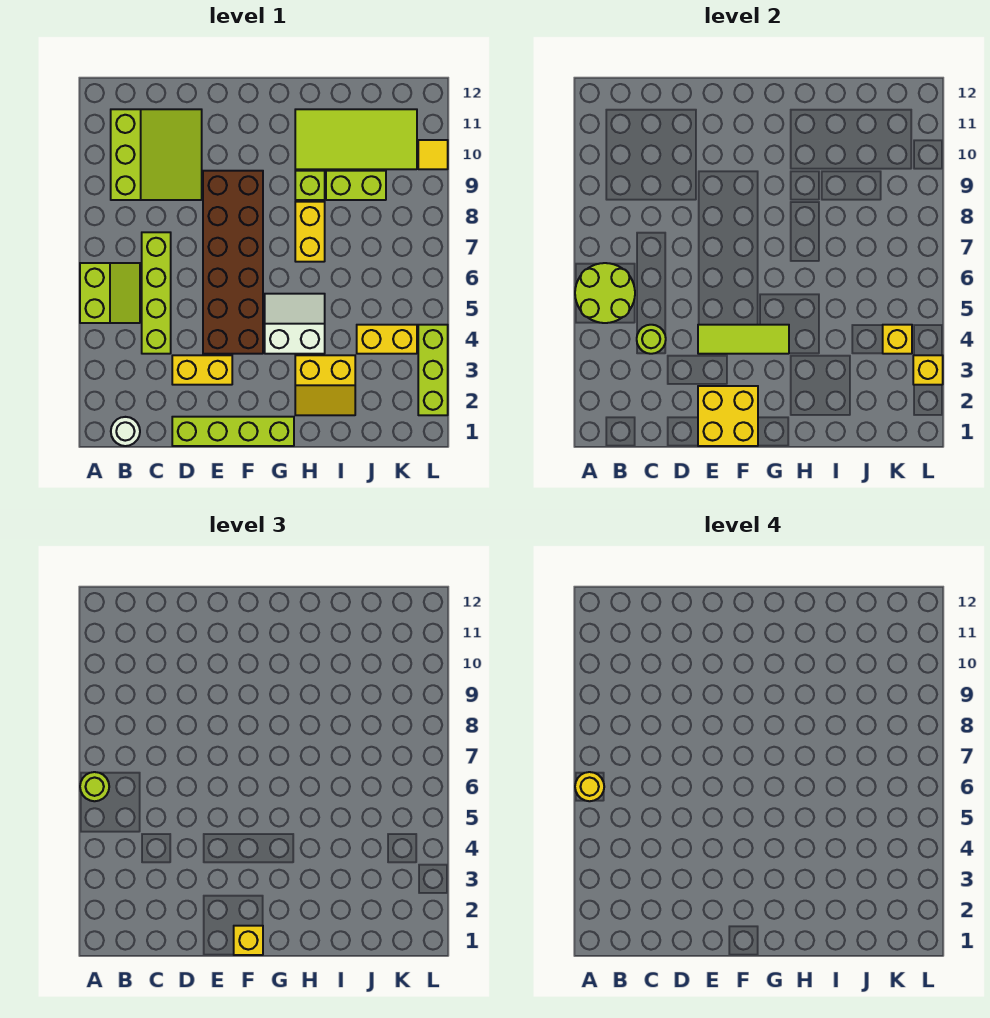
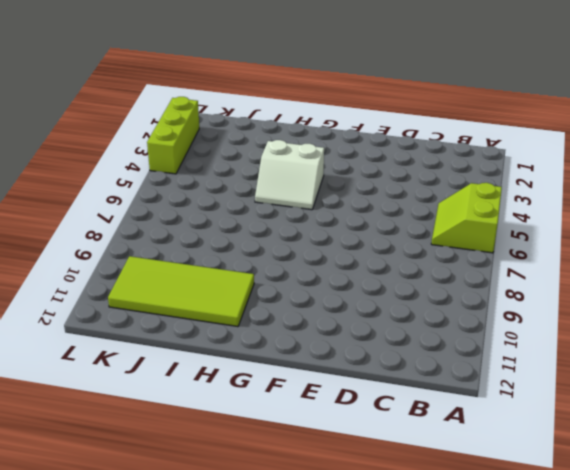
none -> white 1x1 round brick [111,417,140,446]
none -> lime 3x3 slope [111,109,202,200]
none -> lime 1x4 brick [142,232,171,354]

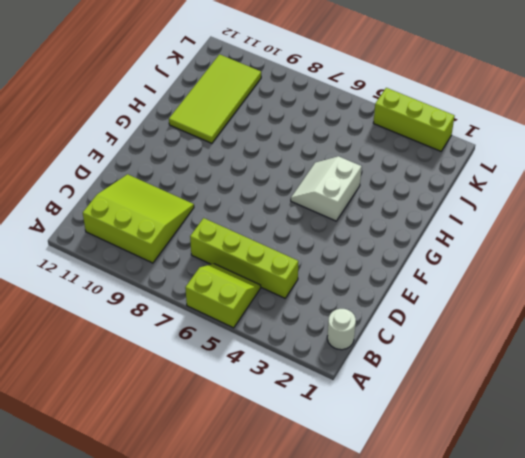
none -> lime 1x4 brick [172,417,294,446]
none -> yellow 1x2 brick [172,355,232,385]
none -> brown 2x6 brick [203,171,263,354]

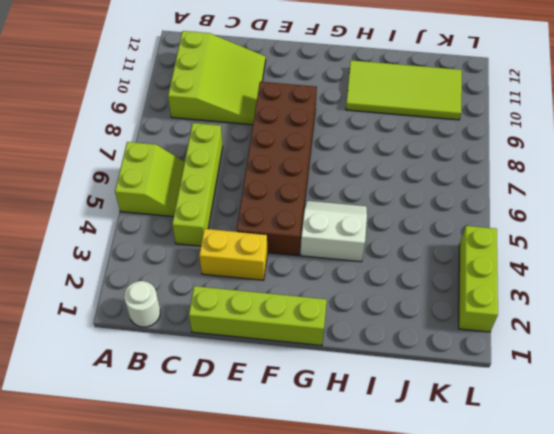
none -> yellow 2x2 slope [295,355,355,415]
none -> yellow 1x2 brick [295,202,325,262]
none -> lime 1x1 brick [295,171,325,200]

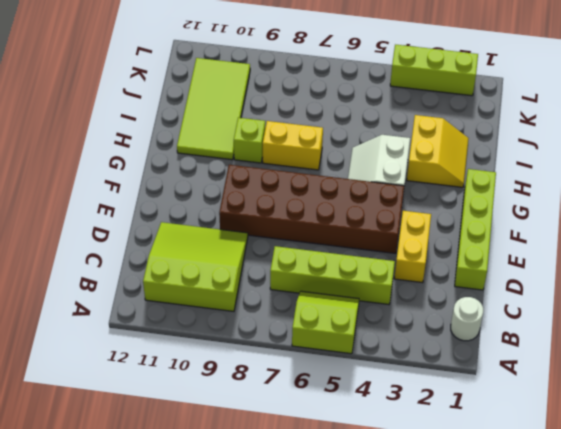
none -> lime 1x2 brick [326,171,386,200]
none -> yellow 1x2 brick [357,325,417,354]
none -> yellow 1x1 tile [418,140,448,169]

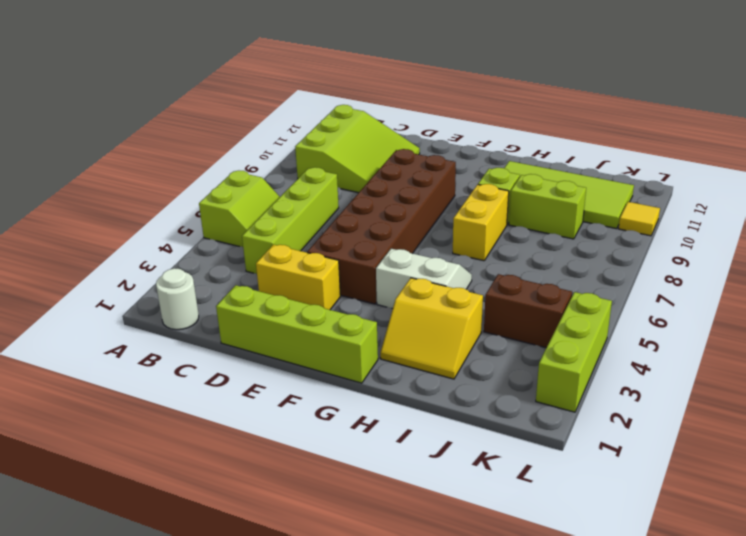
brown 1x2 brick [484,274,572,348] -> yellow 1x2 brick [357,325,417,354]
none -> lime 2x2 round brick [575,263,635,323]
none -> lime 1x1 round brick [637,325,666,354]
none -> yellow 2x2 brick [698,386,758,446]

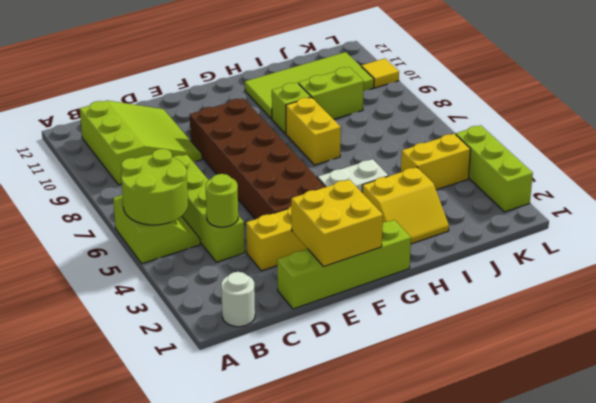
none -> lime 1x3 tile [698,325,789,354]
none -> yellow 1x1 brick [883,325,912,354]
none -> yellow 1x1 brick [913,355,943,385]

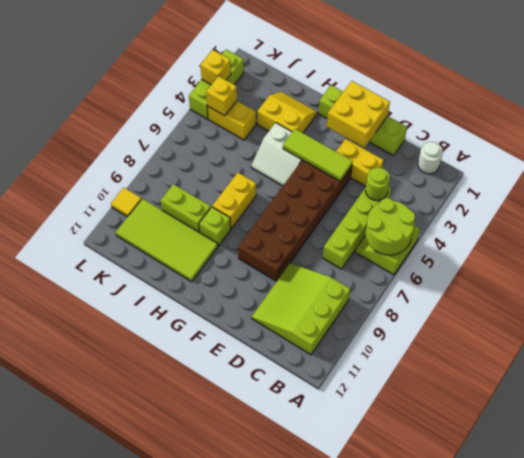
none -> lime 1x1 round brick [80,772,109,801]
none -> yellow 1x1 brick [234,926,263,955]
none -> yellow 1x1 round brick [575,772,604,801]

